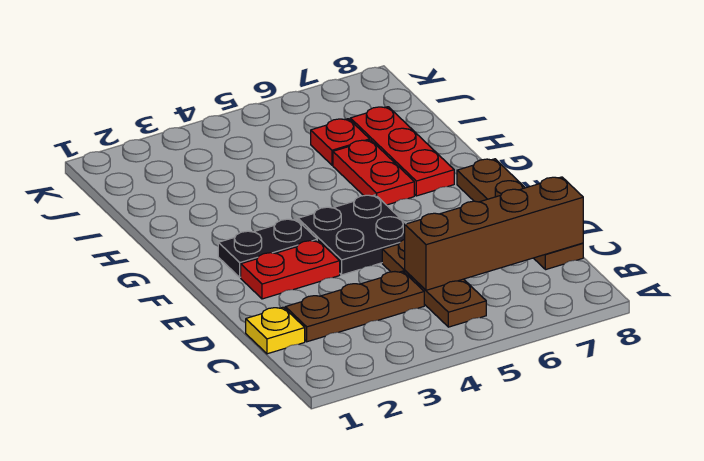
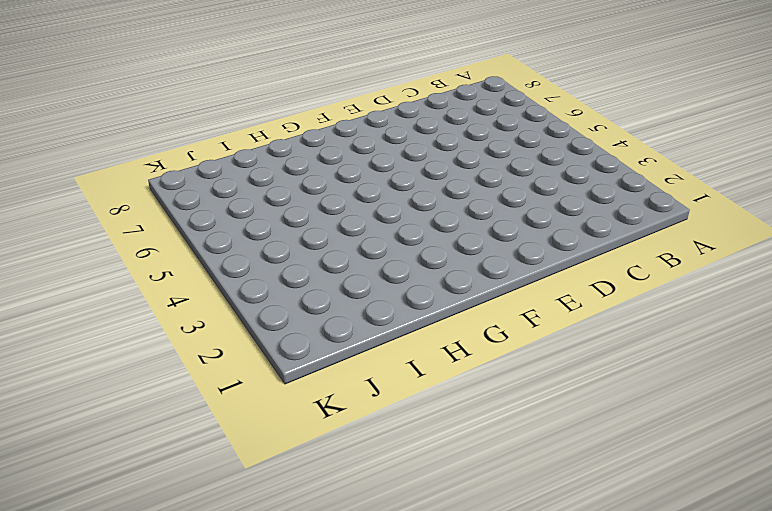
none -> brown 1x3 plate [382,239,486,327]
none -> yellow 1x1 plate [246,307,305,354]

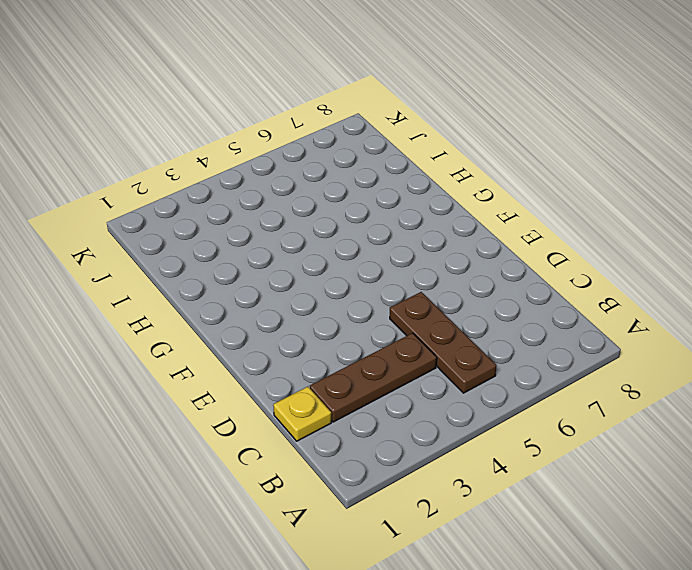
none -> brown 1x4 plate [457,159,583,270]
none -> red 1x2 plate [241,240,340,299]

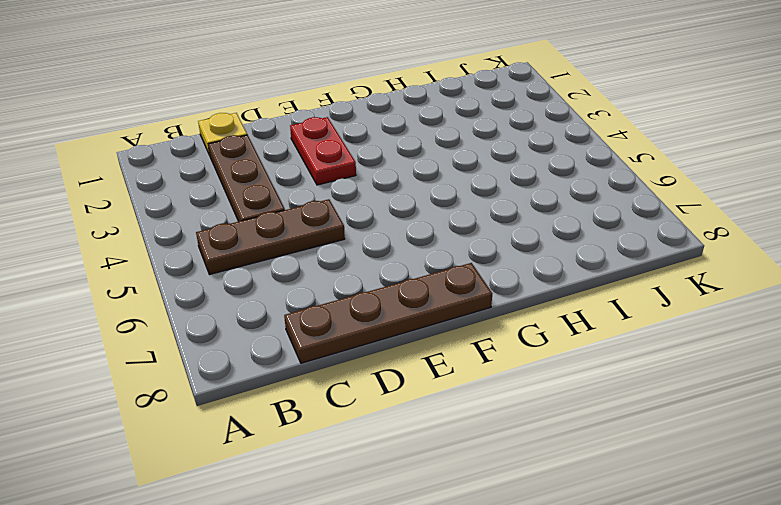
none -> black 2x2 plate [298,195,406,275]
none -> black 1x2 plate [218,219,317,277]

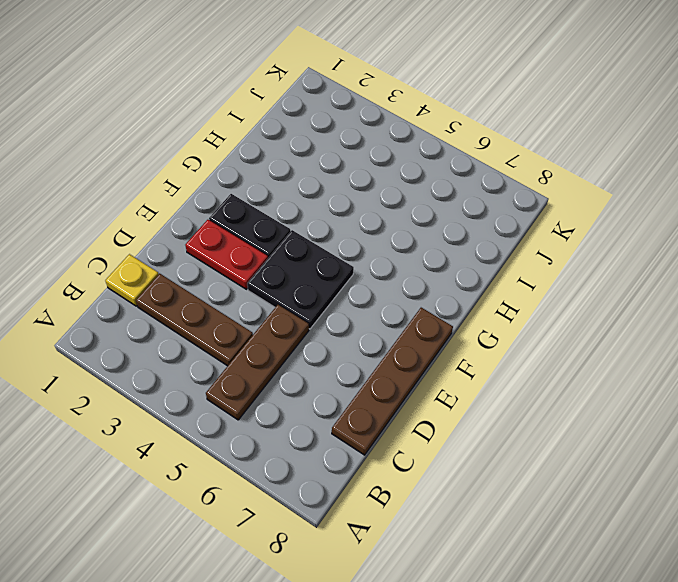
none -> red 1x2 plate [333,140,414,205]
none -> red 1x3 plate [350,107,454,196]

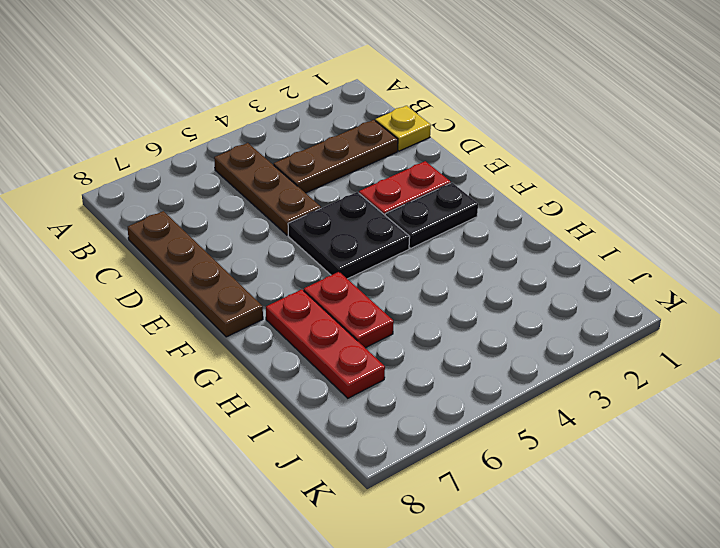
none -> red 1x1 plate [311,119,370,165]
none -> brown 1x4 brick [405,177,583,290]

